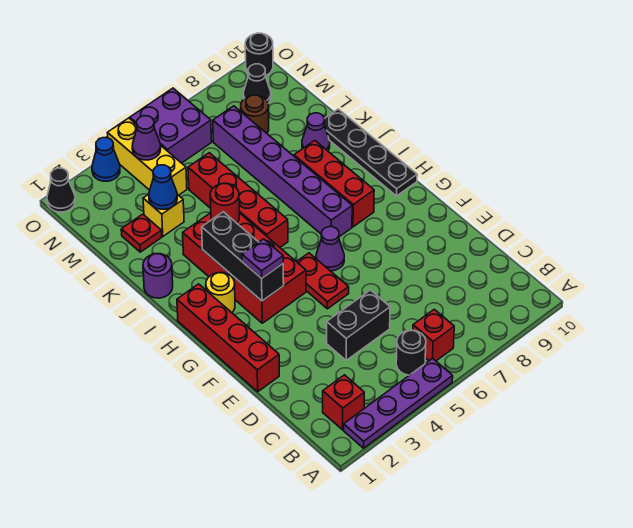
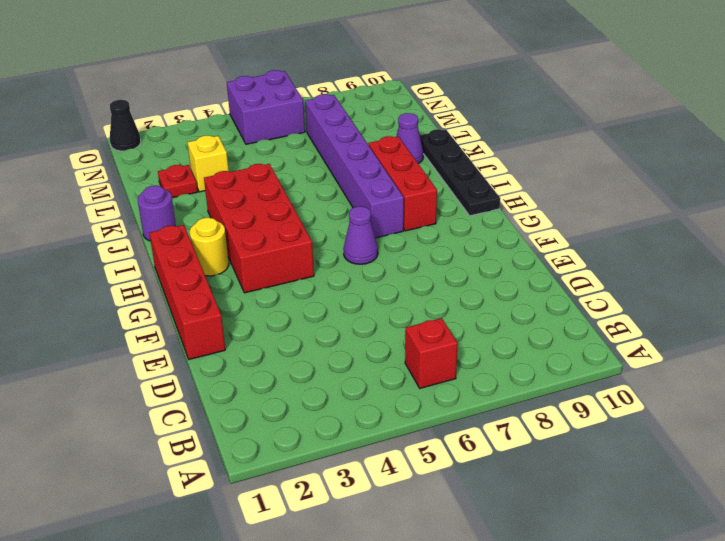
none -> purple 1x4 plate [344,358,453,448]
none -> red 1x1 brick [323,375,364,430]
none -> black 1x1 round brick [396,330,426,375]
none -> black 1x2 brick [327,290,390,360]

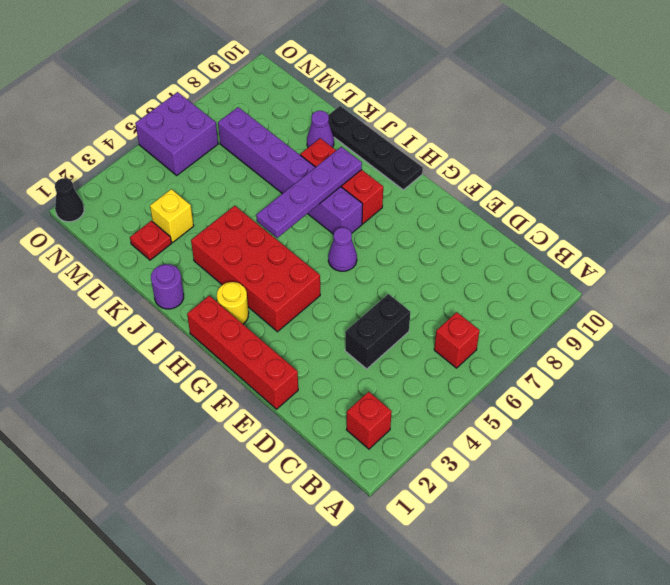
purple 1x4 plate [256,147,362,238] -> purple 1x4 plate moved to [344,358,453,448]
none -> black 1x1 round brick [396,330,426,375]
none -> red 1x2 plate [297,253,349,309]
none -> red 1x4 brick [188,153,288,247]
none -> yellow 1x3 brick [108,118,187,195]

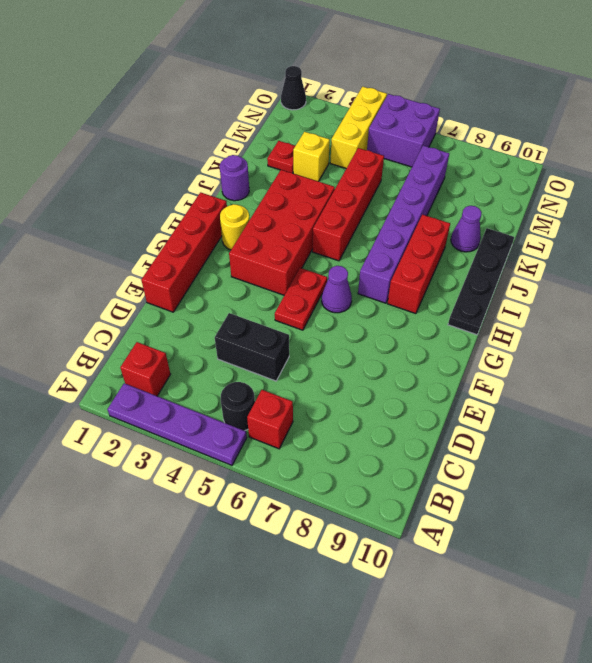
none -> brown 1x1 round brick [241,95,269,133]
none -> black 1x1 cone [243,64,271,103]
none -> blue 1x1 cone [92,138,120,181]
none -> black 1x1 round brick [245,33,273,76]

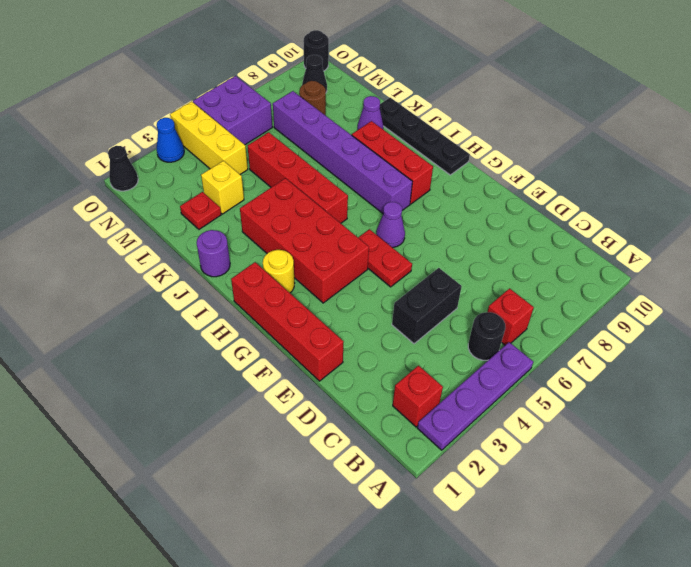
none -> black 1x3 brick [202,212,284,301]
none -> red 1x1 round brick [210,183,239,223]
none -> blue 1x1 cone [149,165,177,209]
none -> purple 1x1 cone [132,116,161,160]

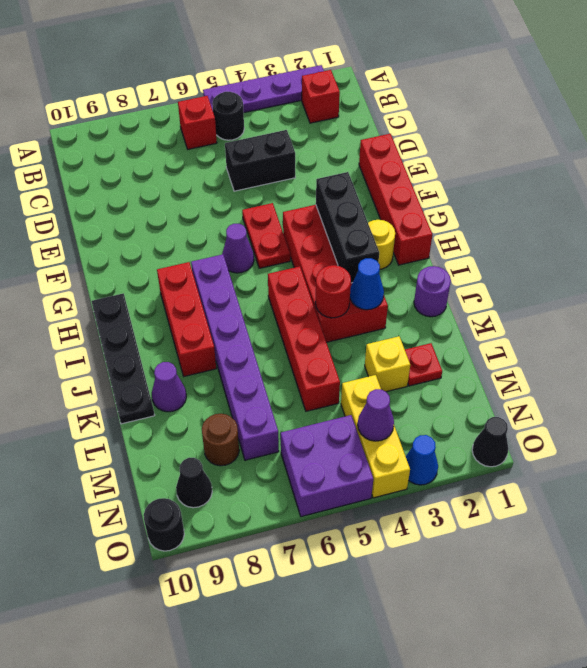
blue 1x1 cone [350,258,384,310] -> blue 1x1 cone moved to [149,165,177,209]
none -> purple 1x1 plate [242,239,283,278]

